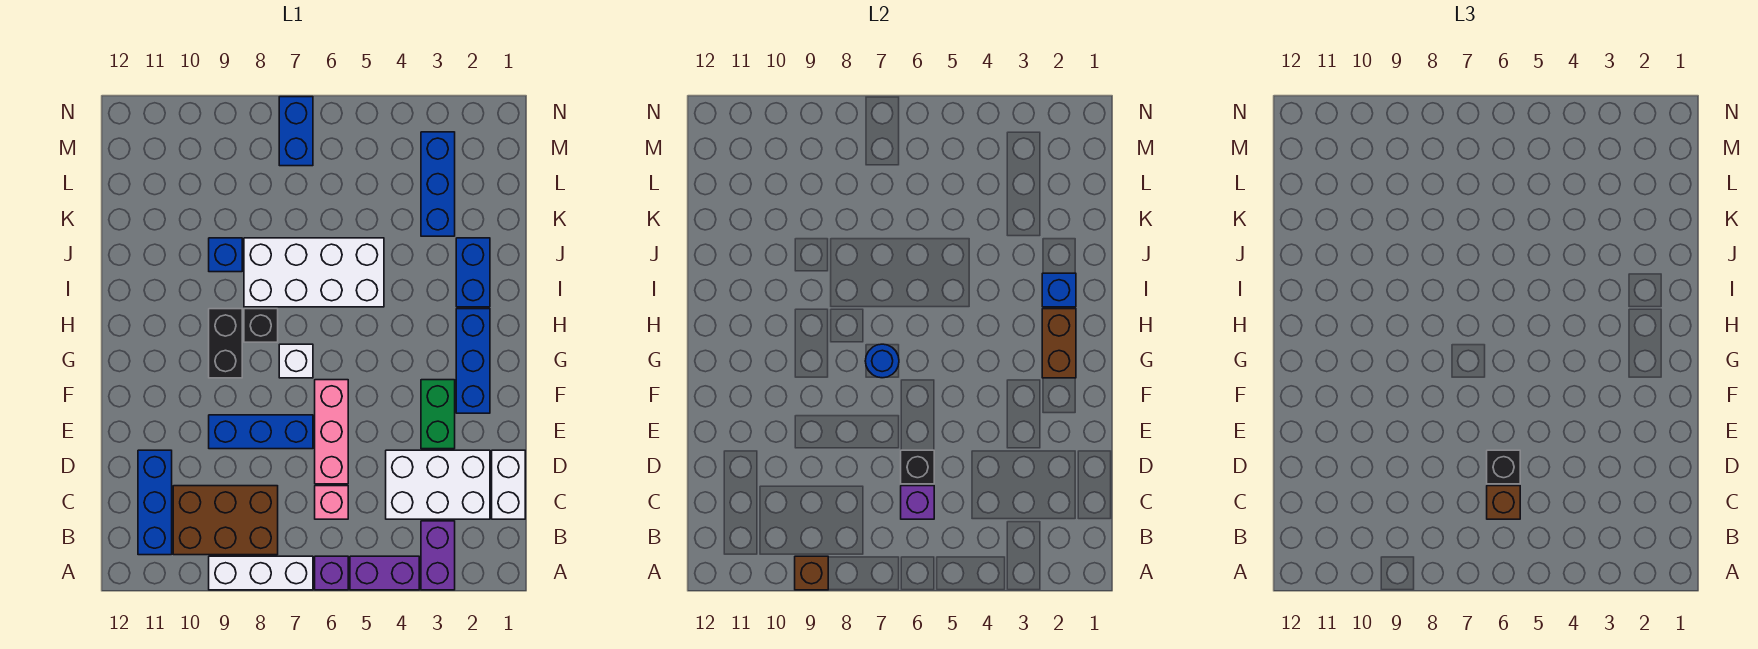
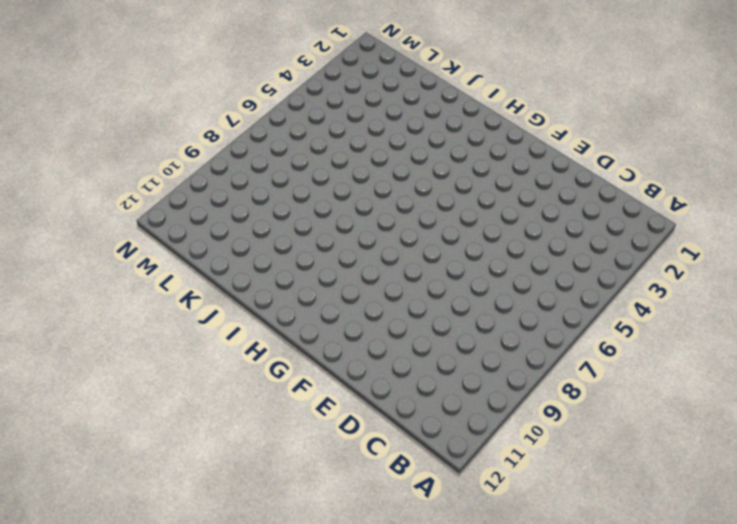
none -> purple 1x2 brick [421,521,455,590]
none -> purple 1x2 brick [350,556,419,590]
none -> purple 1x1 brick [315,556,348,590]

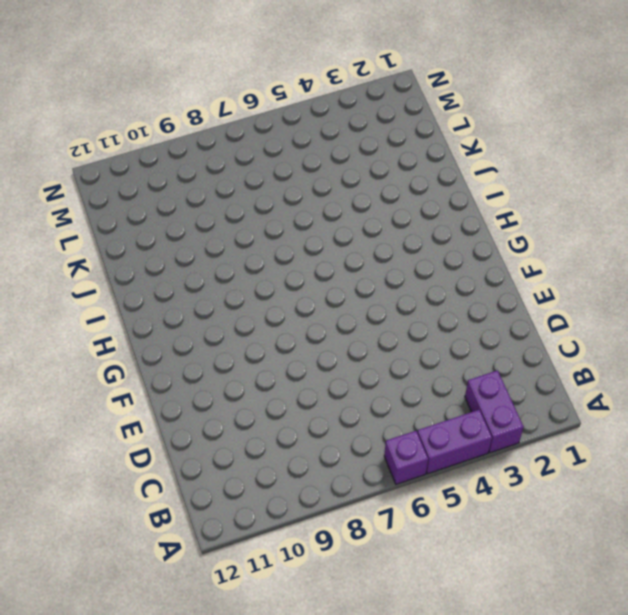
none -> white 1x3 brick [209,556,313,590]
none -> brown 2x3 brick [173,486,278,555]
none -> blue 1x3 brick [138,450,172,555]

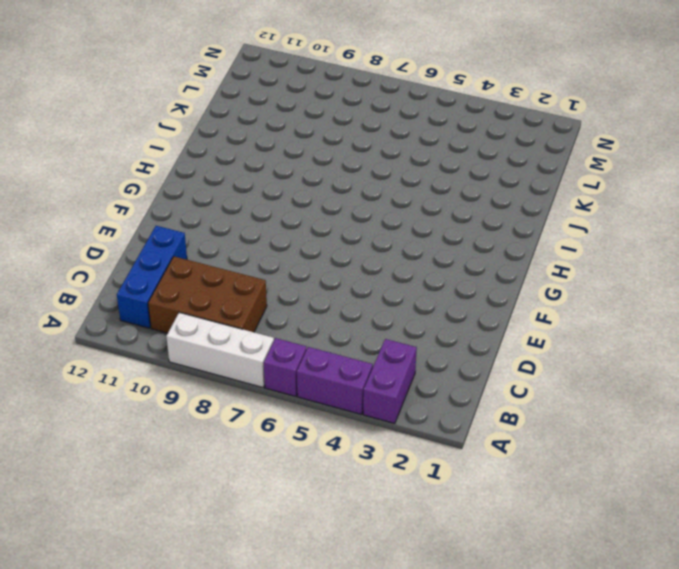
none -> white 1x2 brick [492,450,525,519]
none -> white 2x3 brick [386,450,490,519]
none -> pink 1x1 brick [315,486,348,519]

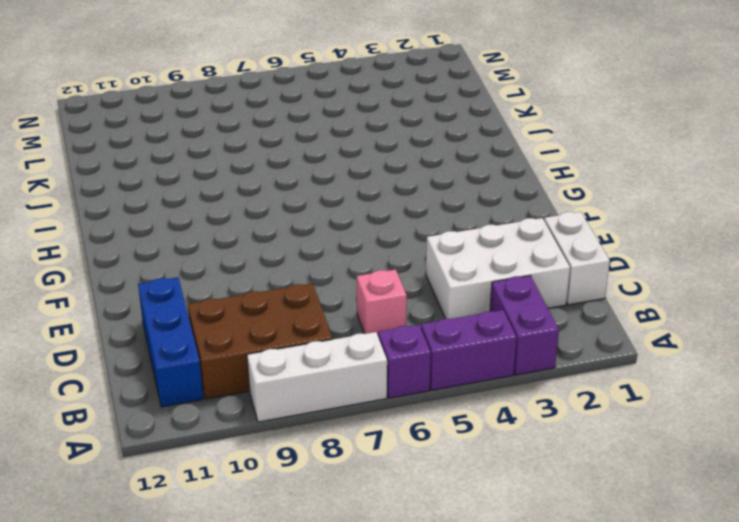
none -> pink 1x3 brick [315,380,348,484]
none -> green 1x2 brick [421,380,455,449]
none -> blue 1x3 brick [209,415,313,449]

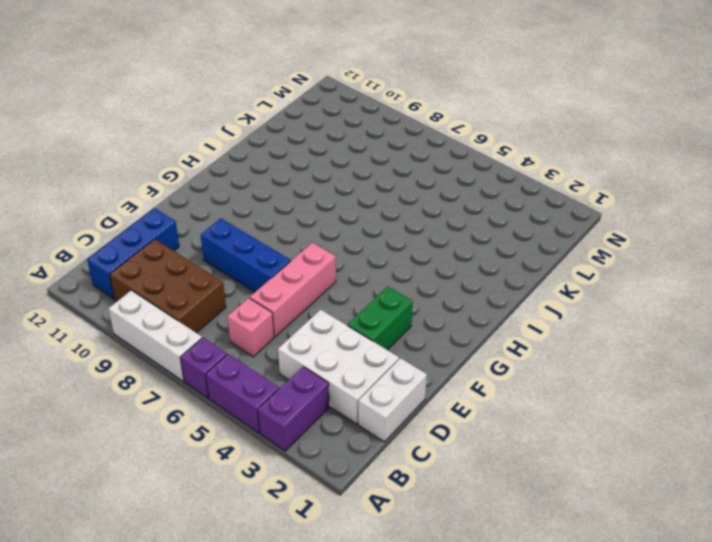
none -> blue 1x3 brick [456,309,490,413]
none -> white 1x1 brick [279,344,313,378]
none -> black 1x2 brick [209,309,242,378]

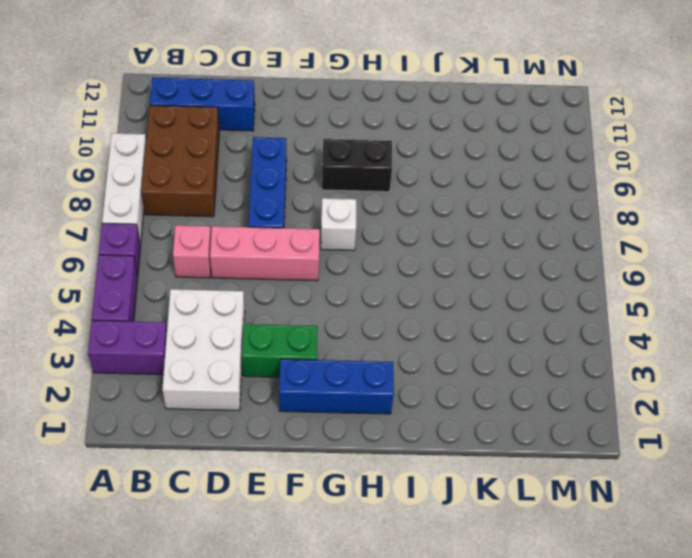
none -> white 1x2 brick [492,450,525,519]
none -> black 1x1 brick [244,309,278,342]
none -> blue 1x2 brick [456,238,490,307]

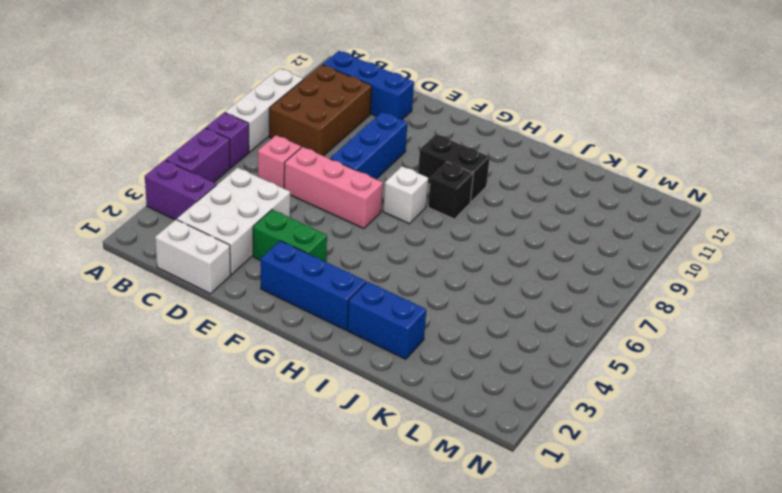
none -> white 2x4 brick [244,238,384,307]
none -> blue 1x1 brick [209,238,242,272]
none -> blue 1x3 brick [421,132,455,236]

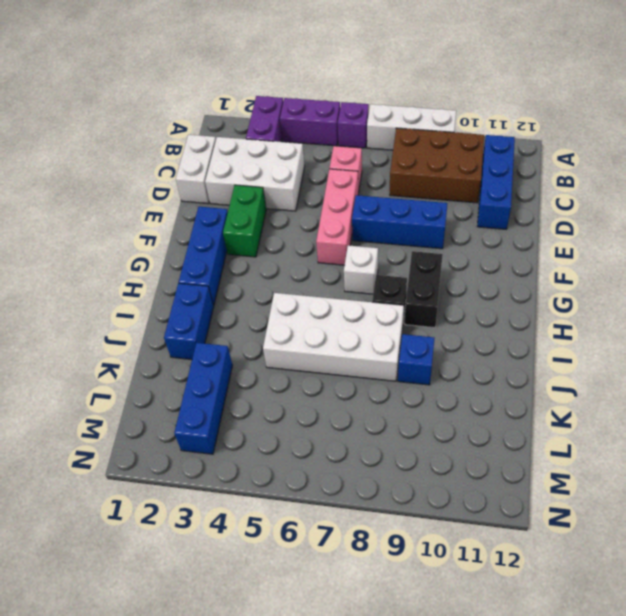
none -> blue 1x2 brick [279,97,313,166]
none -> brown 1x1 brick [795,556,828,590]
none -> purple 1x1 brick [901,486,934,519]

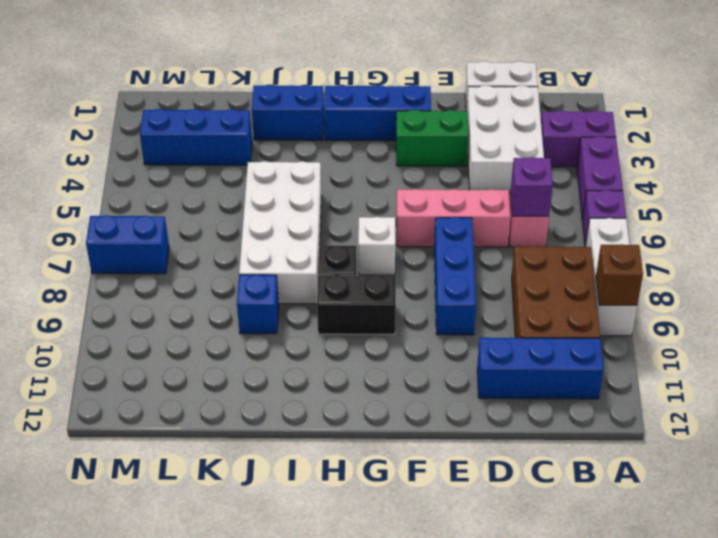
none -> black 1x1 brick [901,450,934,484]
none -> brown 1x2 brick [1042,309,1076,378]
none -> blue 1x1 round brick [865,344,899,378]

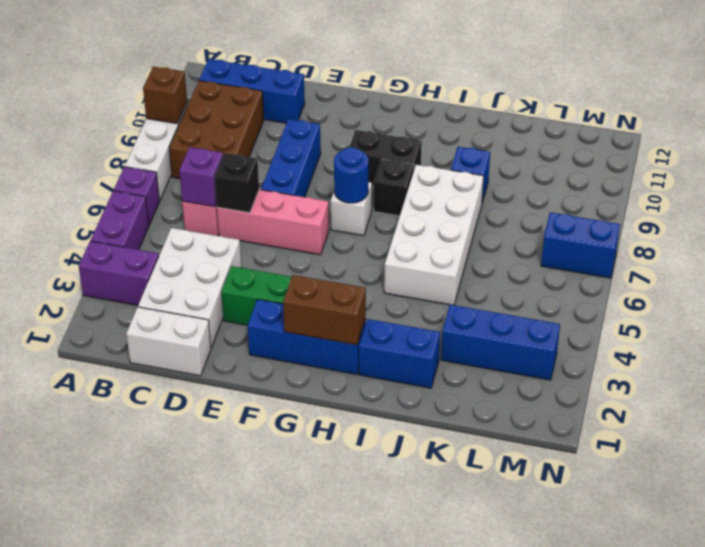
none -> blue 1x1 brick [1042,273,1076,307]
none -> brown 1x1 brick [1487,486,1520,519]
none -> black 1x1 brick [1487,450,1520,484]

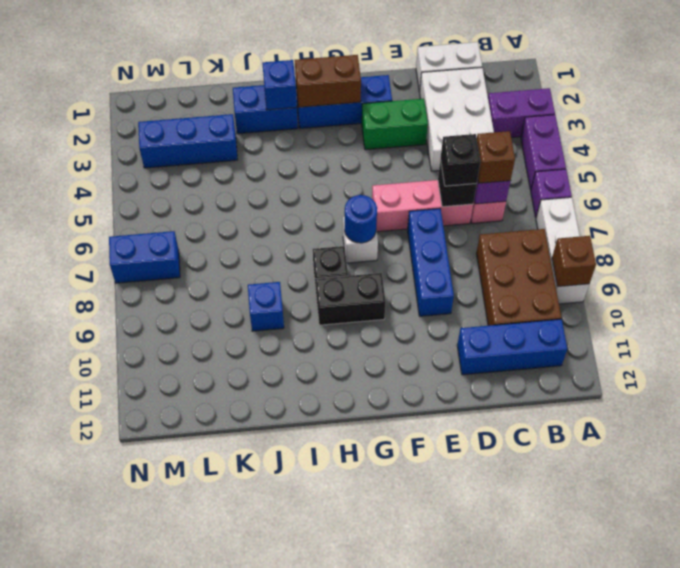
none -> white 2x4 brick [244,238,384,307]

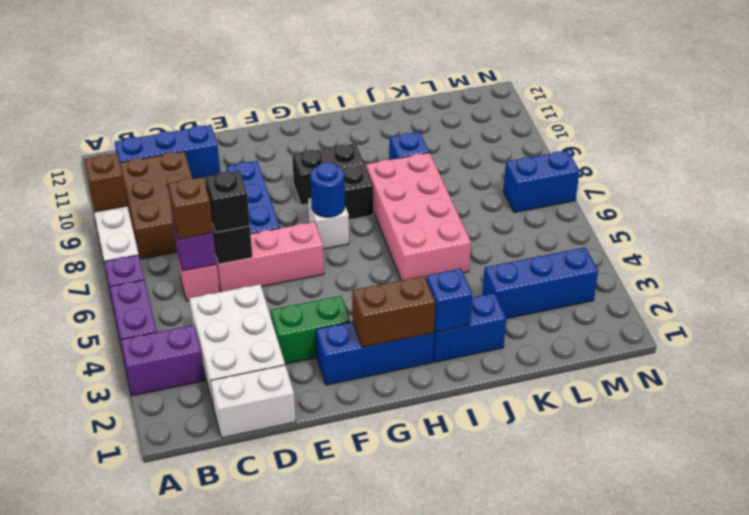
pink 2x4 brick [366,153,471,280] -> white 2x4 brick [244,238,384,307]

